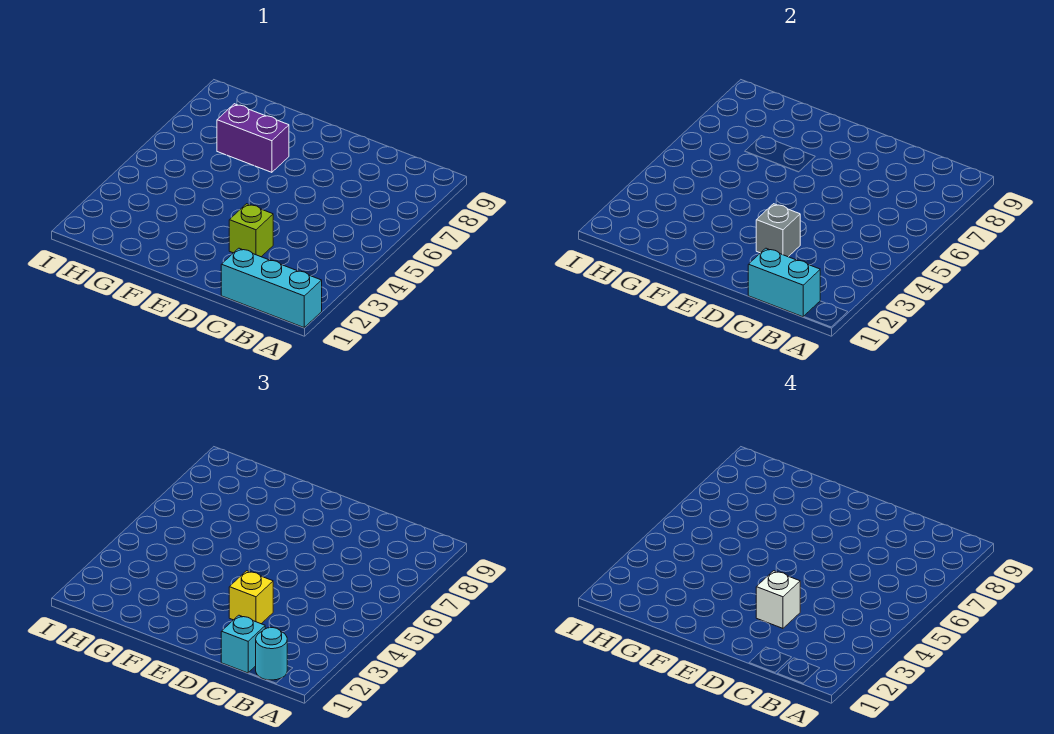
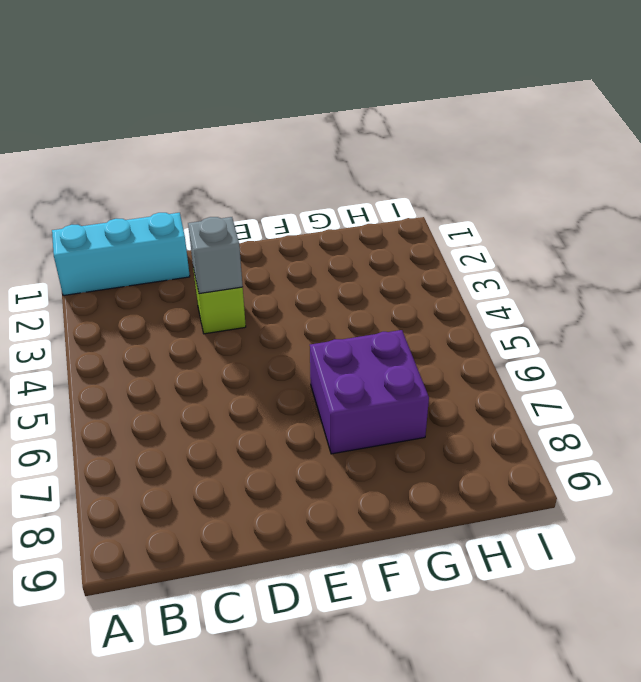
purple 2x2 brick [310,330,429,454] -> purple 1x2 brick [217,104,289,172]
none -> cyan 1x2 brick [748,248,820,317]
none -> cyan 1x1 round brick [256,628,287,680]

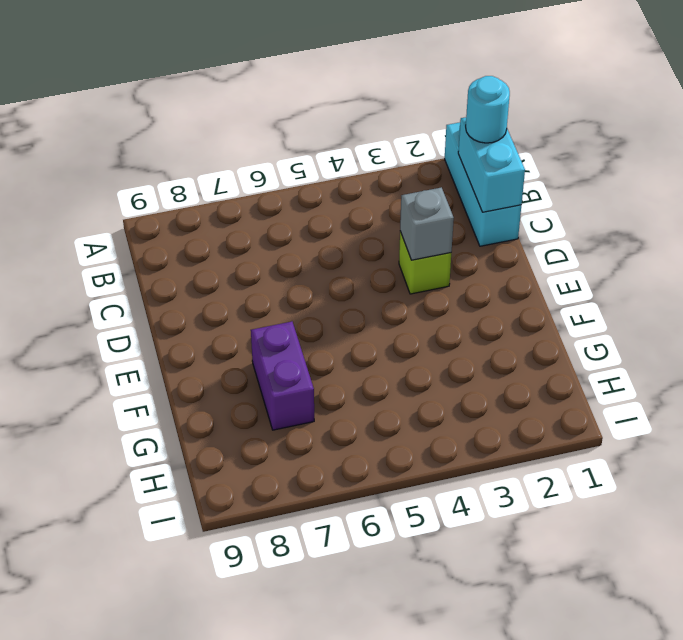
none -> cyan 1x1 brick [221,615,265,673]
none -> yellow 1x1 brick [229,571,273,624]

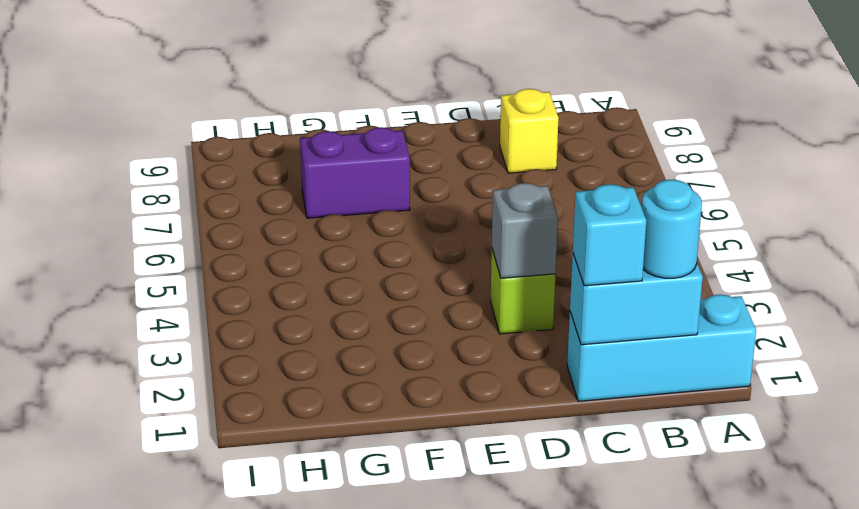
yellow 1x1 brick [500,89,559,173] -> yellow 1x1 brick moved to [229,571,273,624]
none -> white 1x1 brick [756,571,800,628]

